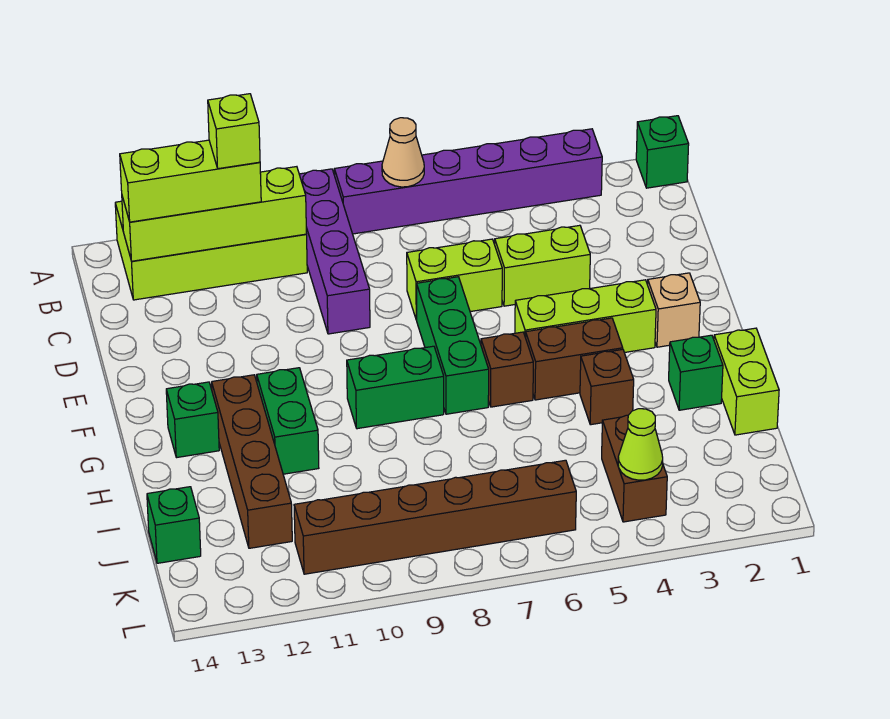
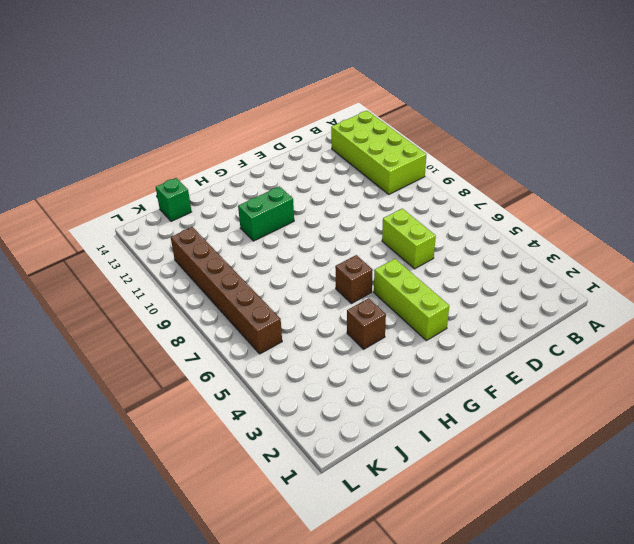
none -> green 1x1 brick [636,116,689,188]
none -> purple 1x6 brick [334,129,602,234]
none -> purple 1x4 brick [299,169,370,334]

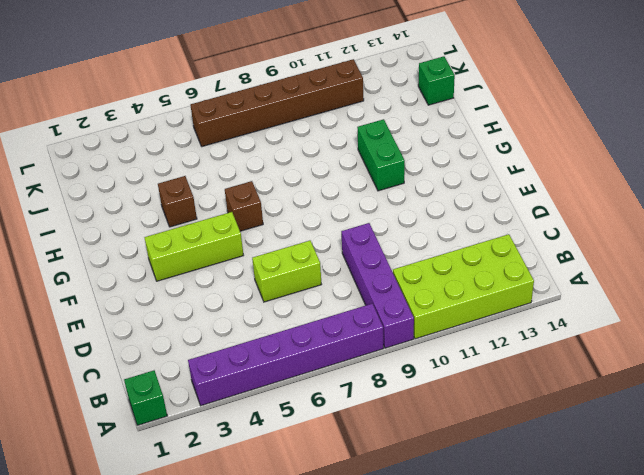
none -> lime 1x2 brick [495,225,590,306]
none -> green 1x3 brick [417,277,489,414]
none -> tan 1x1 brick [648,273,700,347]

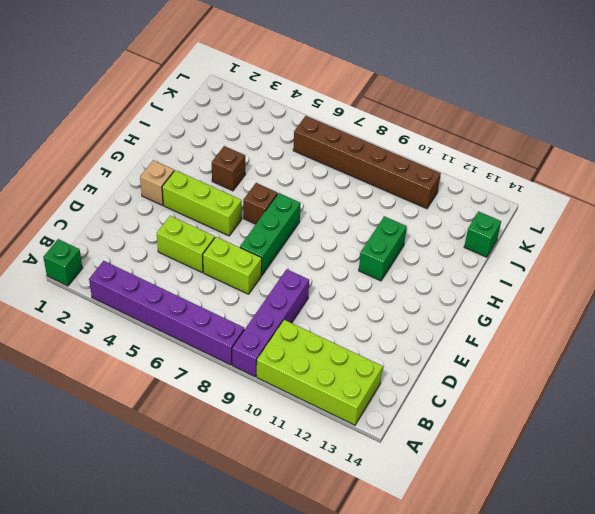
none -> brown 1x2 brick [526,318,623,400]
none -> green 1x2 brick [347,346,444,429]
none -> brown 1x4 brick [212,375,292,548]

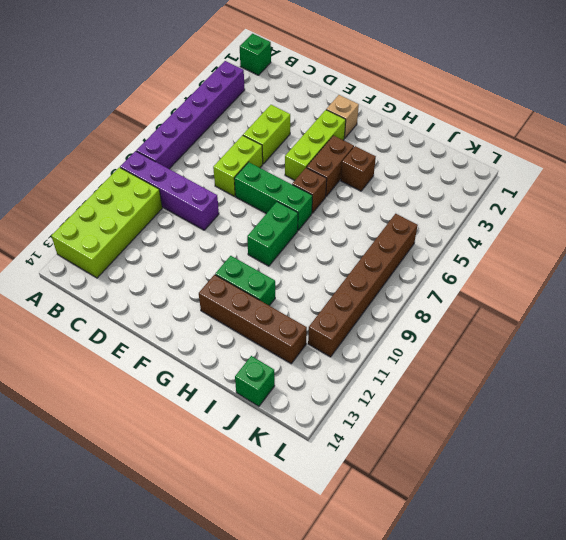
none -> green 1x1 brick [166,382,219,458]
none -> lime 1x2 brick [714,328,779,435]
none -> green 1x1 brick [669,335,723,410]

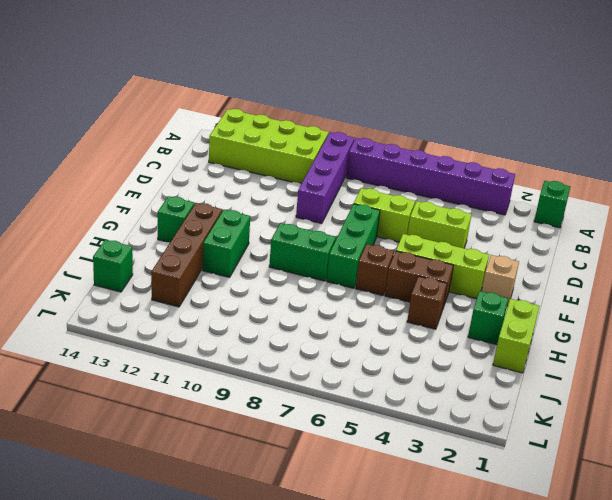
none -> brown 1x2 brick [602,415,667,522]
none -> brown 1x6 brick [294,460,576,574]
none -> tan 1x1 cone [382,118,424,187]

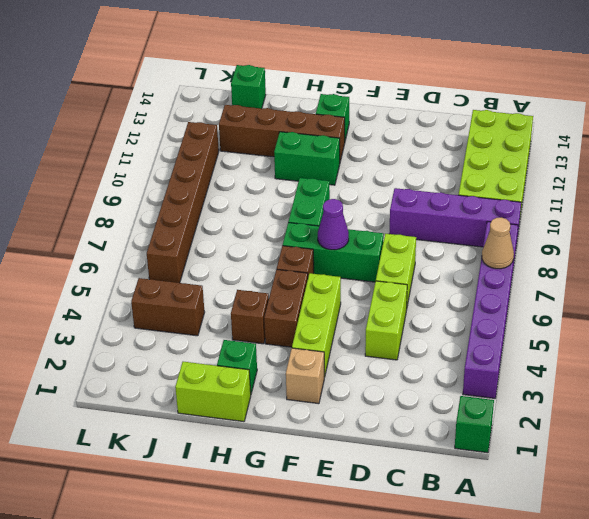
purple 1x1 cone [318,199,349,250] -> none
none -> lime 1x4 brick [122,167,306,261]
none -> lime 1x1 cone [618,409,663,480]
none -> lime 1x3 brick [120,140,261,222]

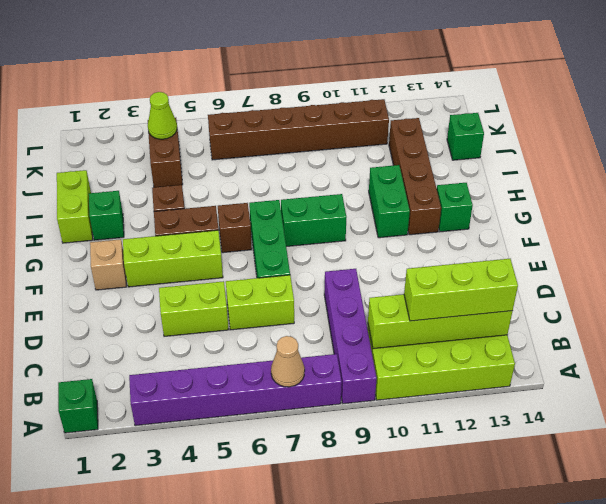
none -> lime 1x1 brick [208,94,260,169]

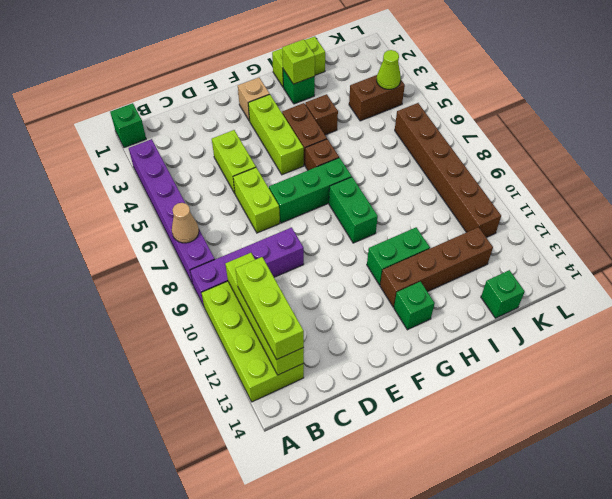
lime 1x1 brick [282,39,315,84] -> lime 1x1 brick moved to [208,94,260,169]

